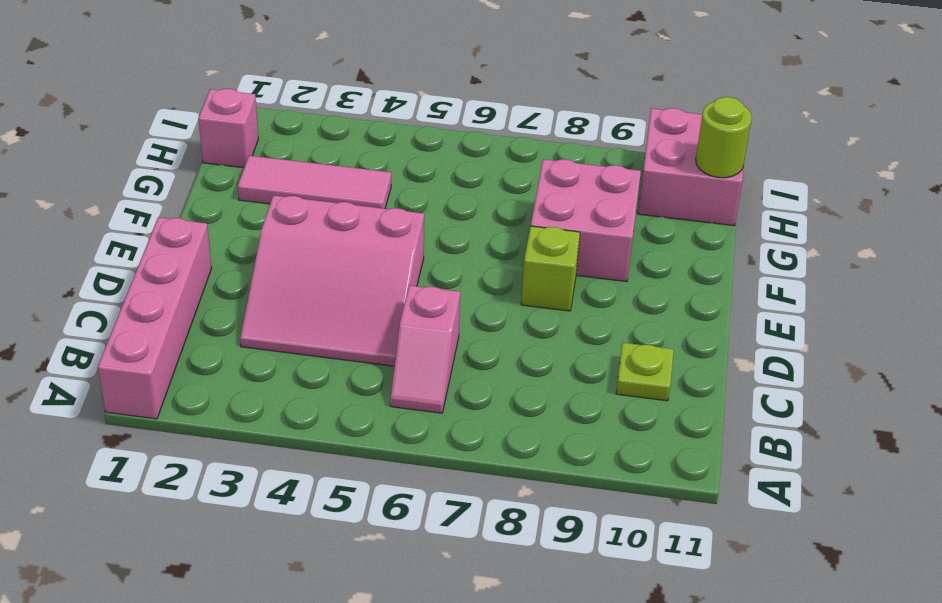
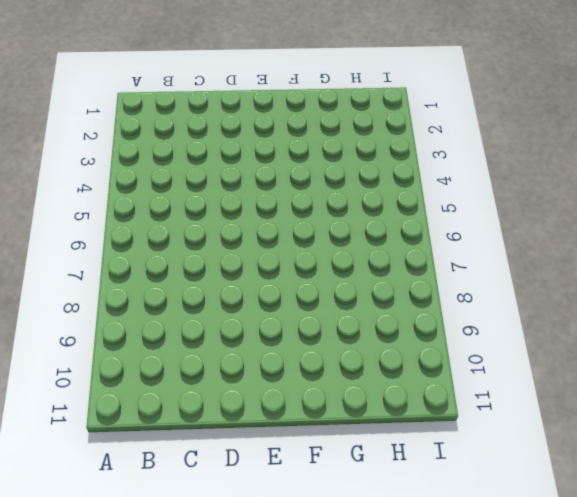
none -> pink 1x4 brick [98,217,212,419]
none -> pink 1x2 slope [390,285,460,413]

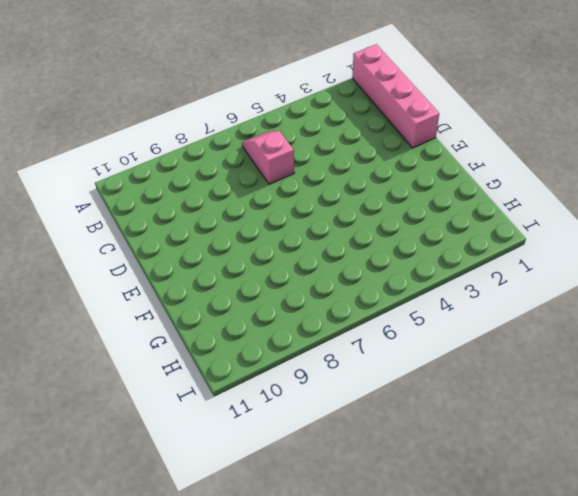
none -> pink 3x3 slope [240,195,424,366]
none -> lime 1x1 plate [616,343,674,401]

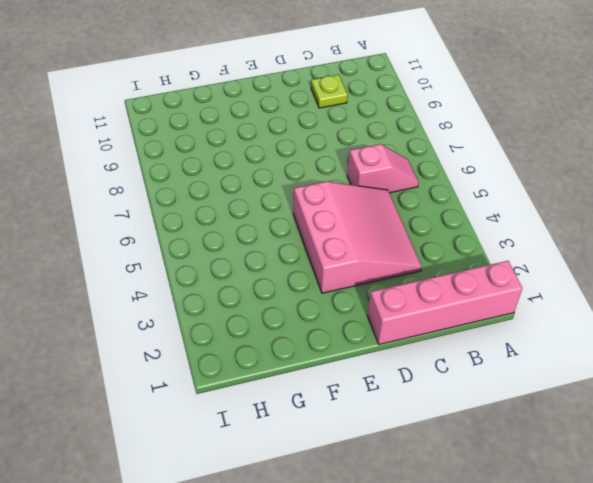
none -> lime 1x1 brick [521,226,580,311]
none -> pink 2x2 brick [531,159,641,282]

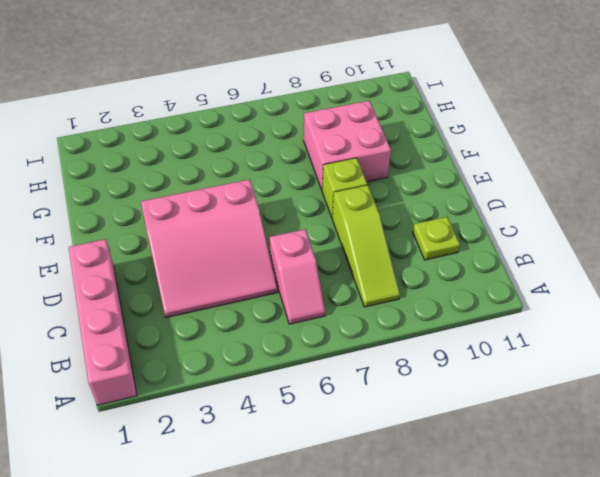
lime 1x3 slope [332,185,400,307] -> none
none -> pink 1x3 tile [238,156,391,209]
none -> pink 1x1 brick [198,89,258,168]

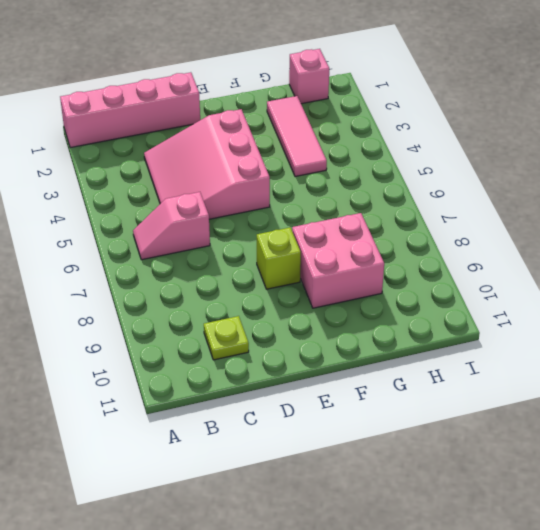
none -> pink 2x2 brick [638,108,743,226]
none -> lime 1x1 round brick [696,97,752,178]

